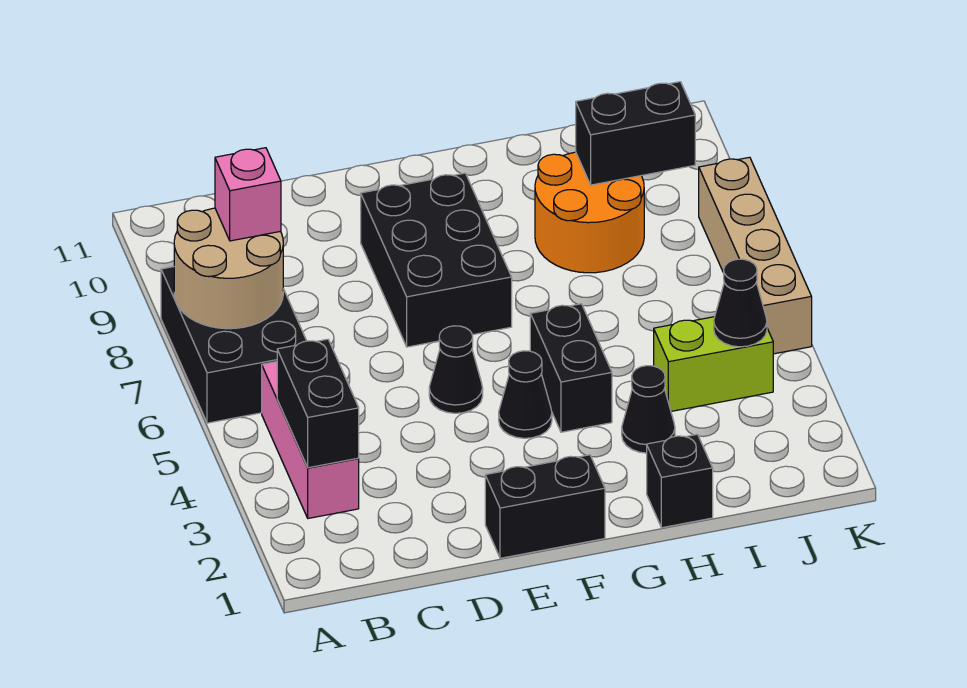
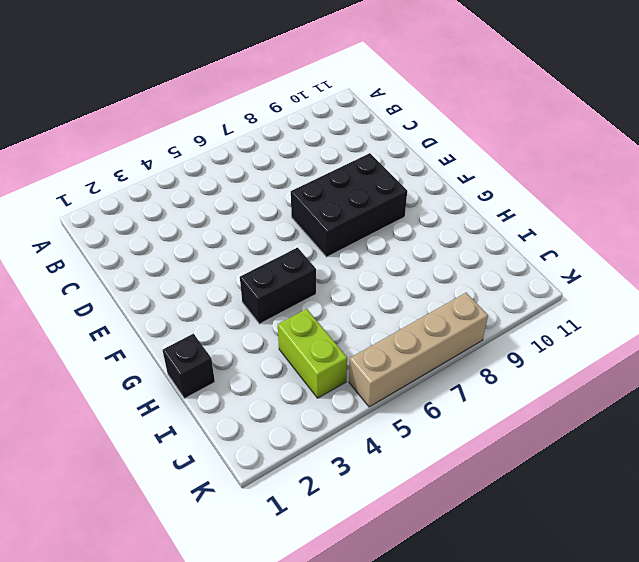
none -> black 2x3 brick [161,267,307,423]
none -> pink 1x3 brick [262,362,359,518]
none -> black 1x2 brick [485,455,605,558]

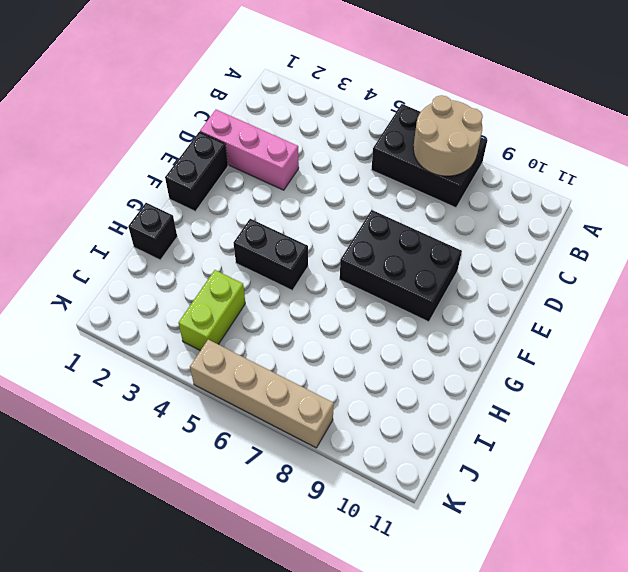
pink 1x3 brick [200,110,299,190] -> pink 1x3 brick moved to [262,362,359,518]
none -> black 1x1 cone [429,326,483,413]
none -> black 1x1 cone [499,351,552,438]
none -> black 1x1 cone [622,366,675,453]

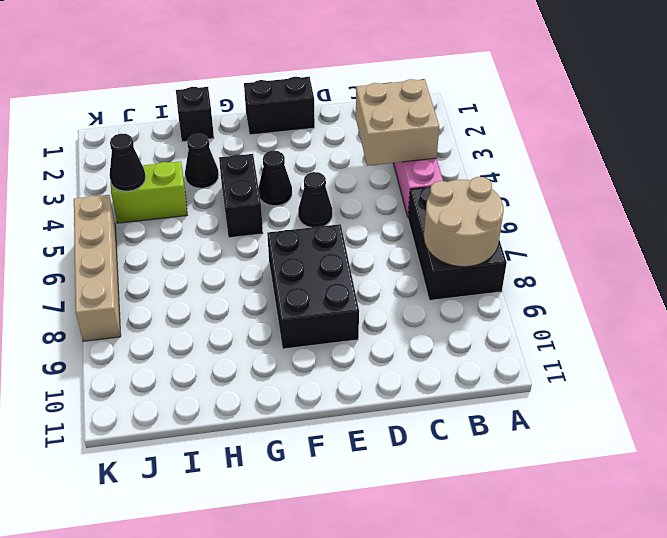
tan 2x2 brick [356,79,439,166] -> black 1x2 brick [277,339,359,468]
none -> orange 2x2 round brick [535,152,644,273]
none -> black 1x2 brick [576,82,695,185]
none -> pink 1x1 brick [215,148,281,241]

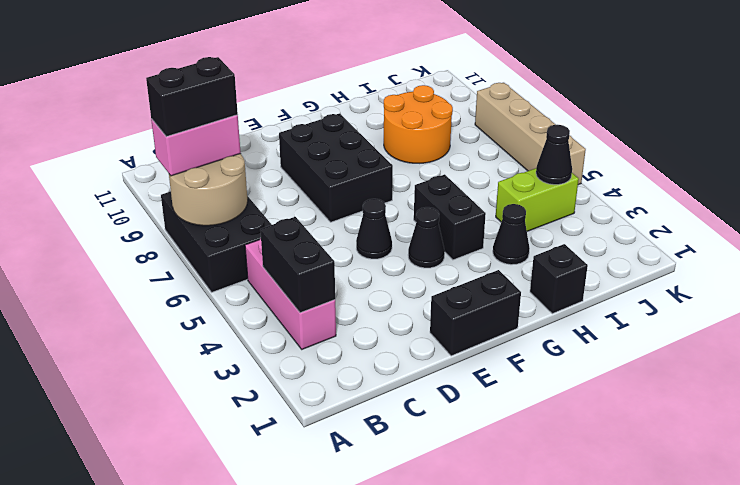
pink 1x2 brick [151,115,241,176] -> pink 1x1 brick [215,148,281,241]
black 1x2 brick [146,57,238,137] -> black 1x2 brick moved to [576,82,695,185]

